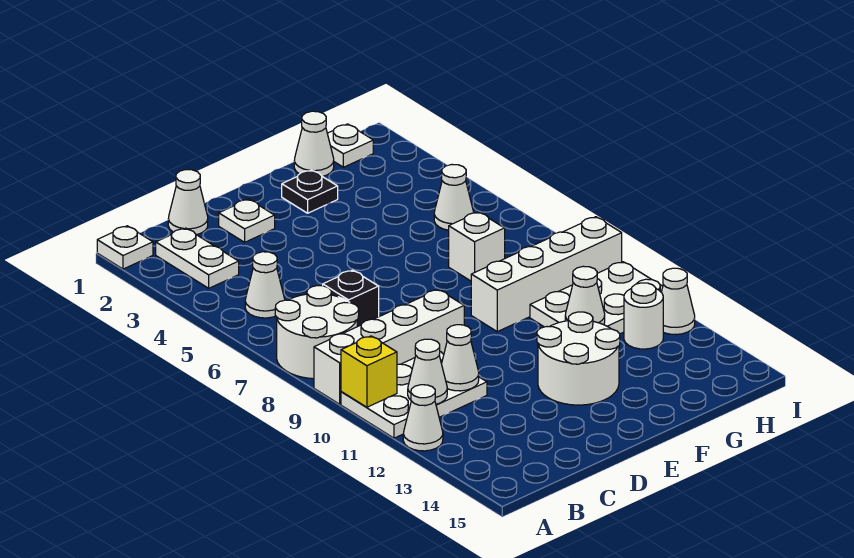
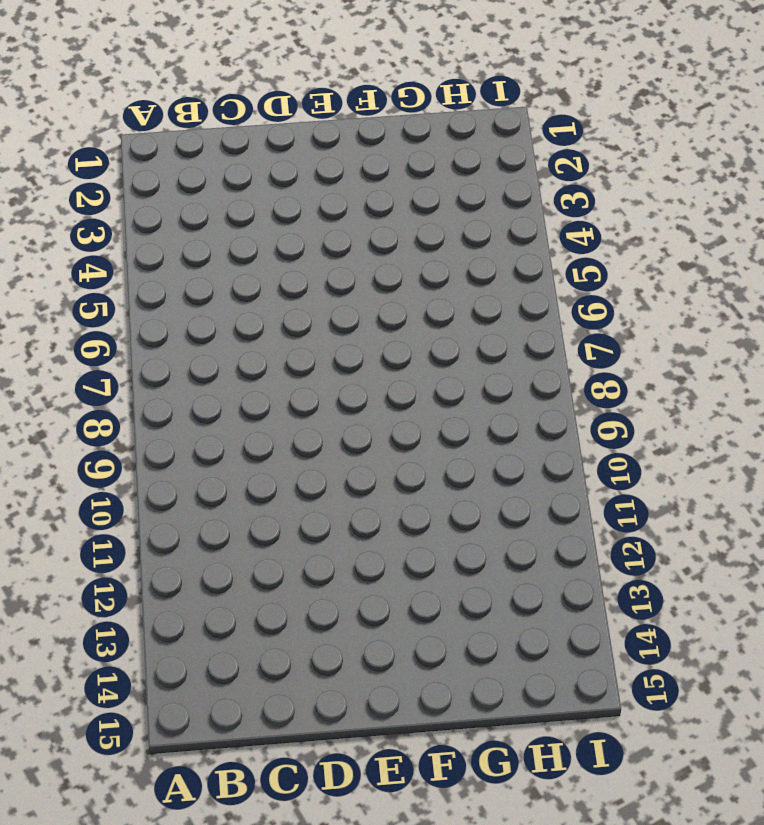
none -> white 1x1 plate [97,226,153,269]
none -> white 2x2 round brick [275,286,359,379]
none -> white 1x4 brick [314,289,464,404]

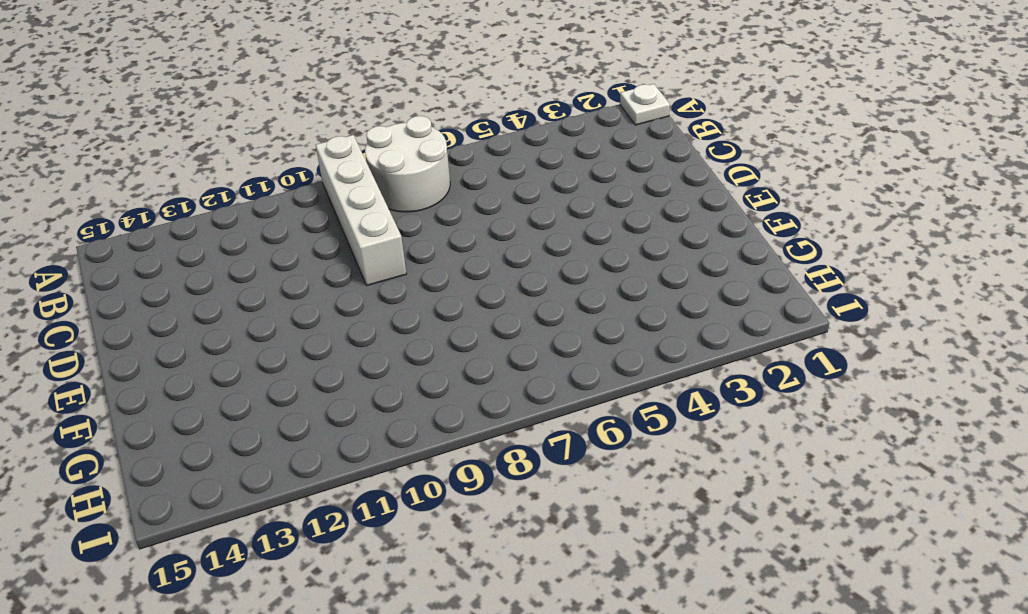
none -> white 2x3 plate [341,352,487,438]
none -> white 1x1 cone [403,385,443,451]
none -> white 1x2 plate [156,228,239,288]

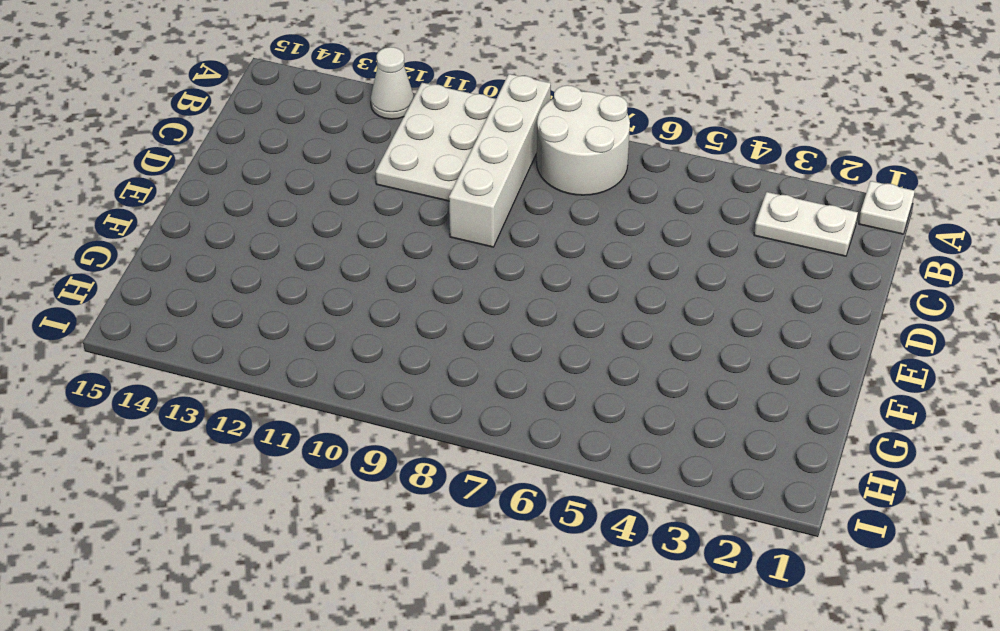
none -> white 1x1 cone [245,252,285,318]
none -> white 1x1 cone [168,170,208,235]
none -> black 1x1 brick [323,270,379,327]

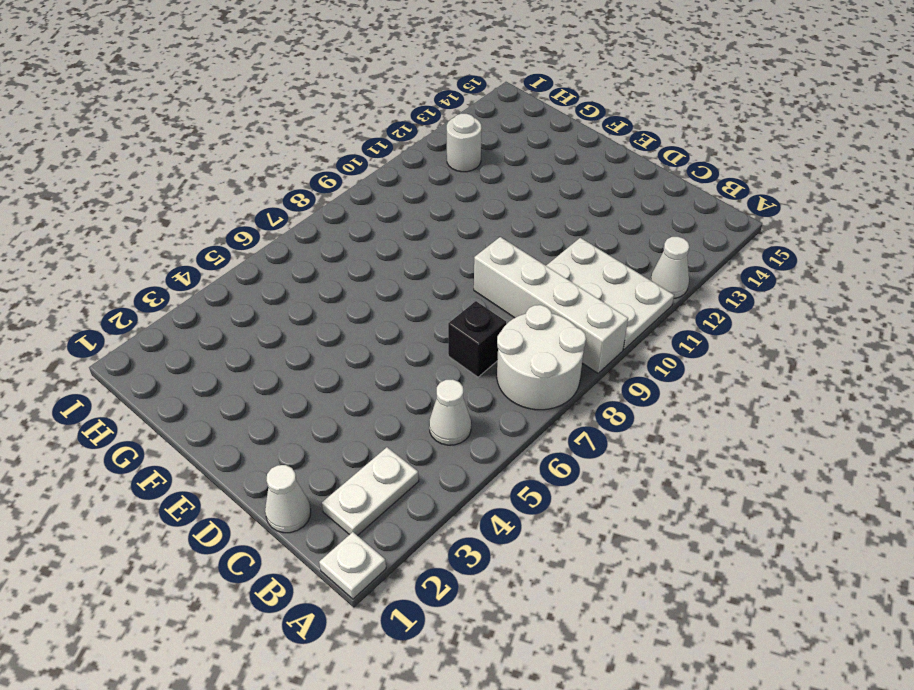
none -> white 1x1 plate [219,199,275,242]
none -> white 2x2 round brick [537,312,620,405]
none -> black 1x1 plate [282,170,338,213]

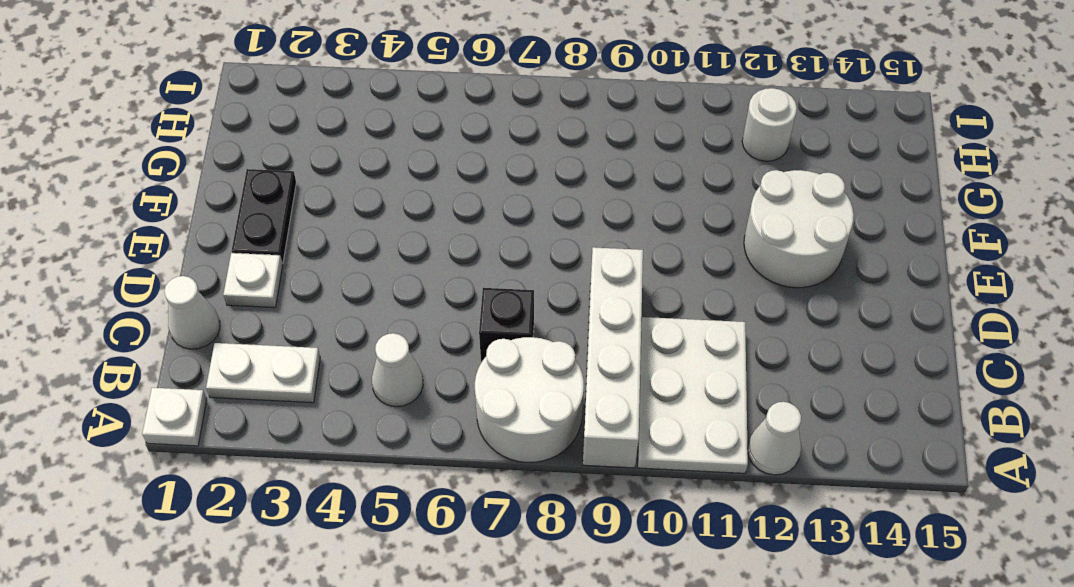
black 1x2 plate [232,169,296,264] -> black 1x1 plate [282,170,338,213]
none -> white 1x4 brick [471,217,622,332]
none -> white 1x1 cone [294,111,334,177]
none -> white 1x1 brick [449,212,505,281]

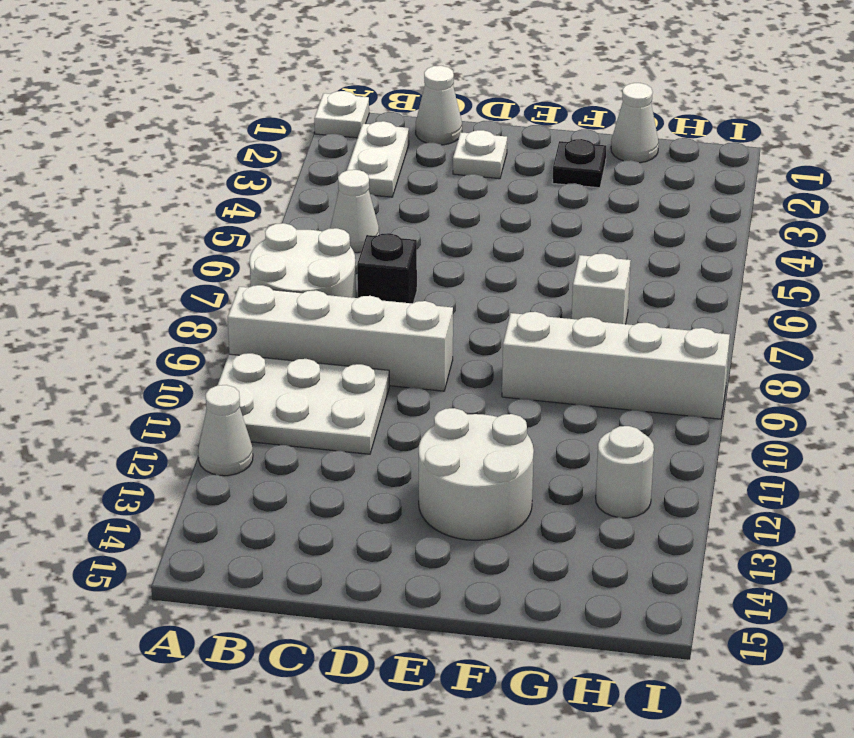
none -> white 2x3 plate [530,262,663,334]
none -> white 1x1 plate [327,124,373,167]
none -> white 1x1 cone [434,165,474,230]

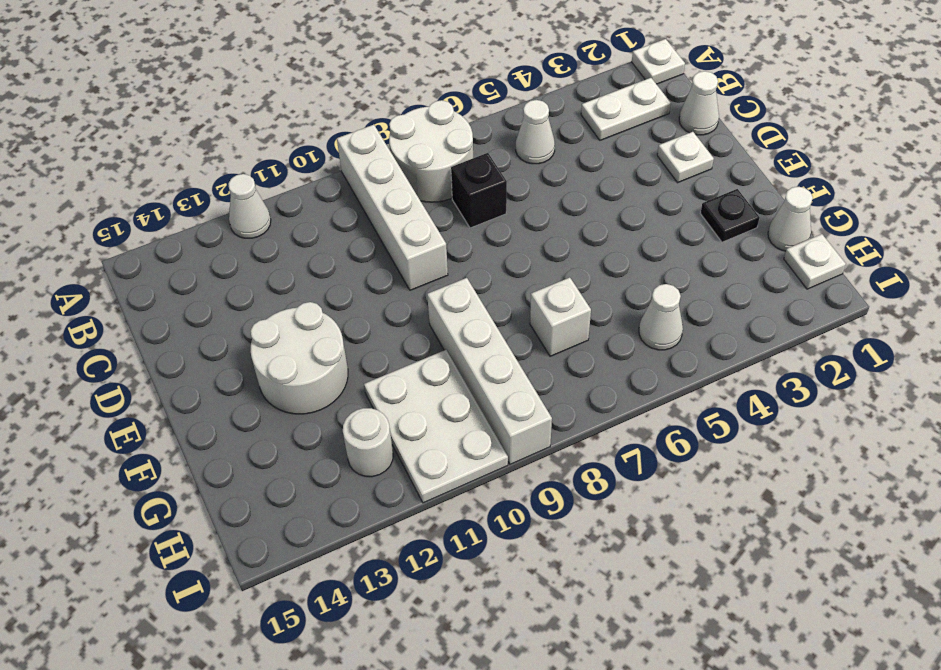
none -> white 2x3 plate [341,352,487,438]
none -> white 1x1 cone [662,268,695,335]
none -> yellow 1x1 brick [341,336,397,407]

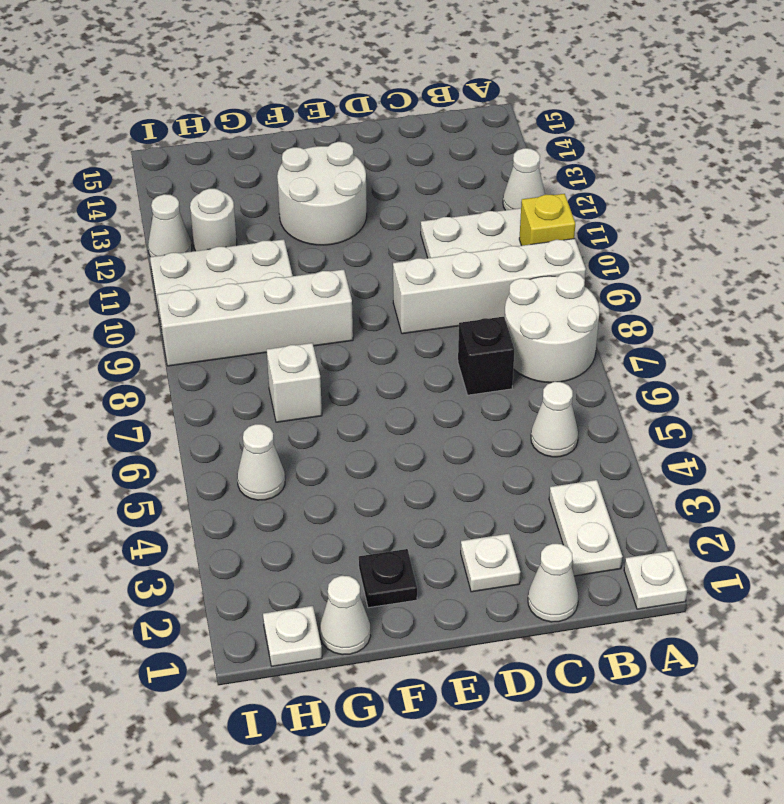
none -> white 1x1 cone [408,339,447,404]
none -> white 1x1 cone [442,325,479,391]
none -> white 1x1 cone [565,266,605,325]

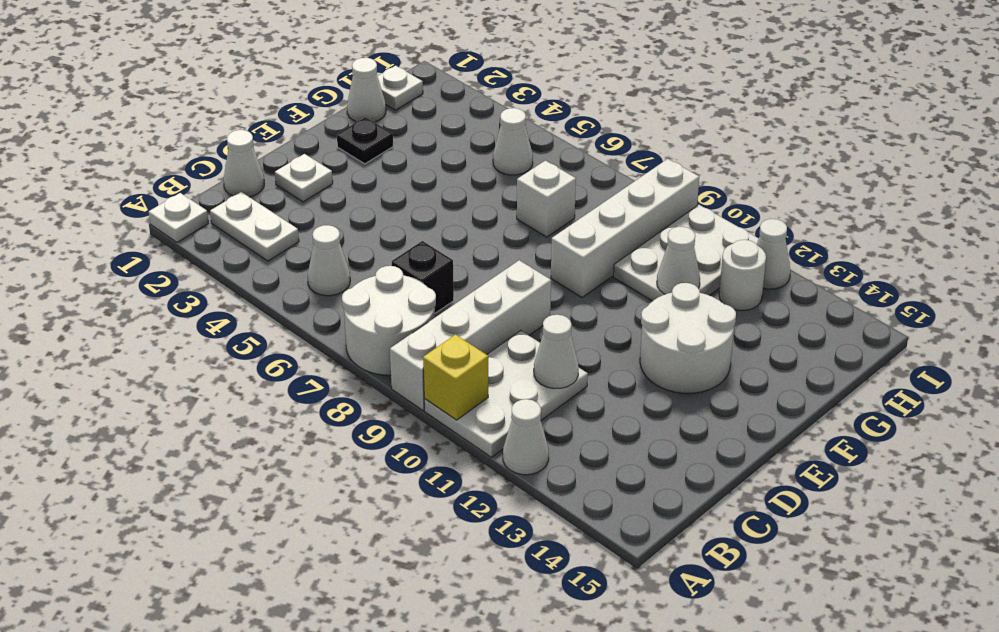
none -> white 1x1 cone [408,339,447,404]

